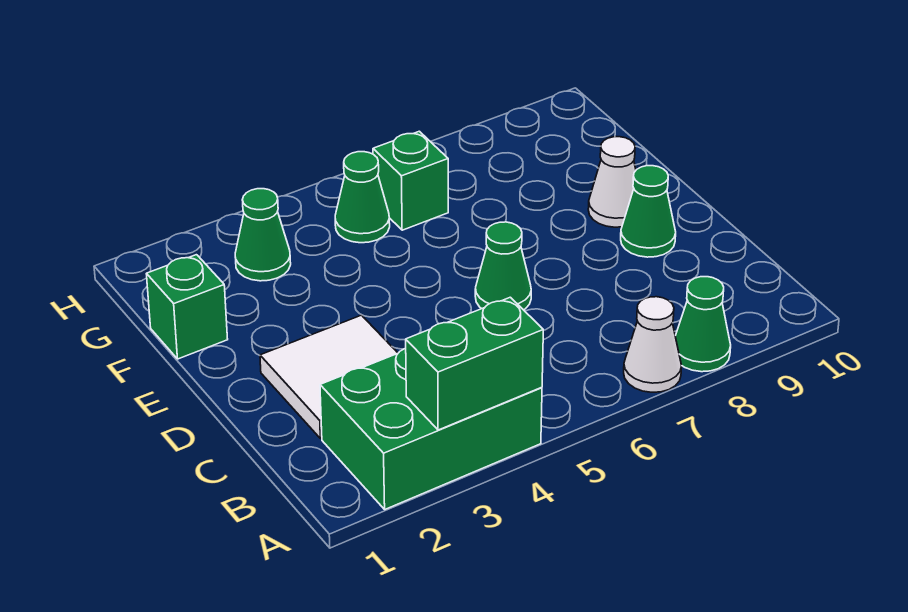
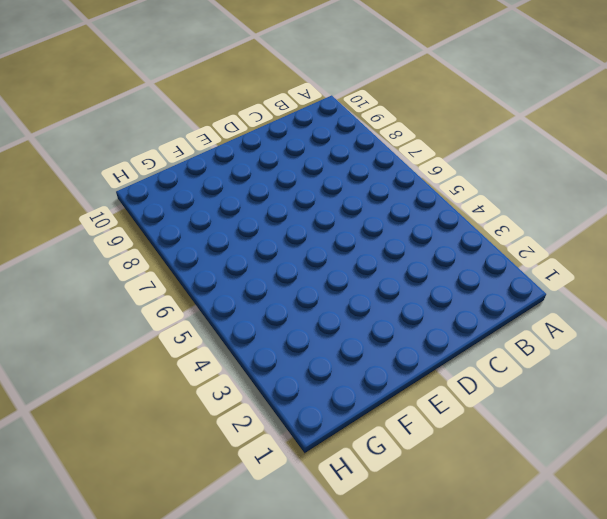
none -> green 2x3 brick [320,348,542,509]
none -> white 1x1 cone [624,297,682,392]
none -> green 1x1 cone [675,277,731,372]

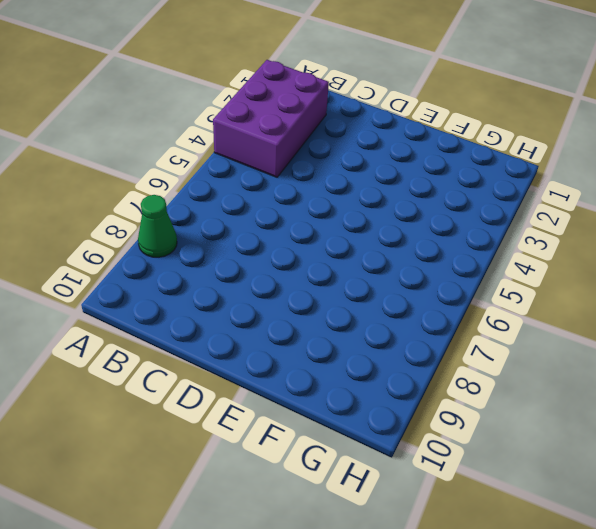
purple 2x3 brick [213,60,329,177] -> green 2x3 brick [320,348,542,509]
none -> white 1x1 cone [624,297,682,392]
none -> white 2x2 tile [260,315,398,439]
none -> green 1x1 cone [475,222,531,310]

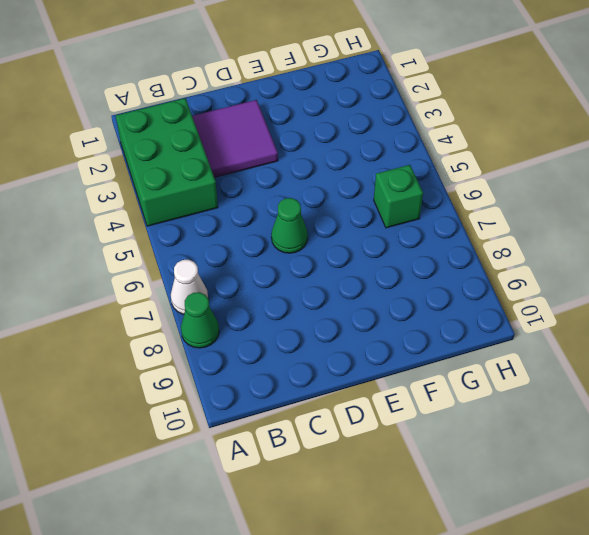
purple 2x2 tile [192,100,278,177] -> white 2x2 tile [260,315,398,439]
none -> green 1x1 cone [621,166,676,257]
none -> white 1x1 cone [588,137,636,227]
none -> green 1x1 brick [147,255,228,359]

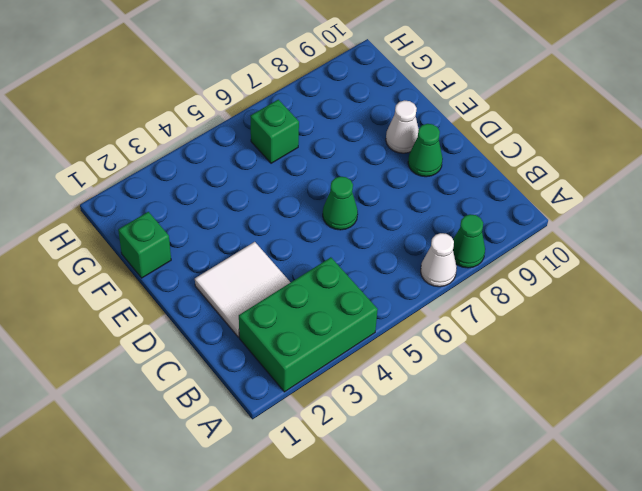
none -> green 1x1 cone [235,189,291,281]
none -> green 1x1 cone [335,152,390,243]
none -> green 1x2 brick [406,297,543,430]

